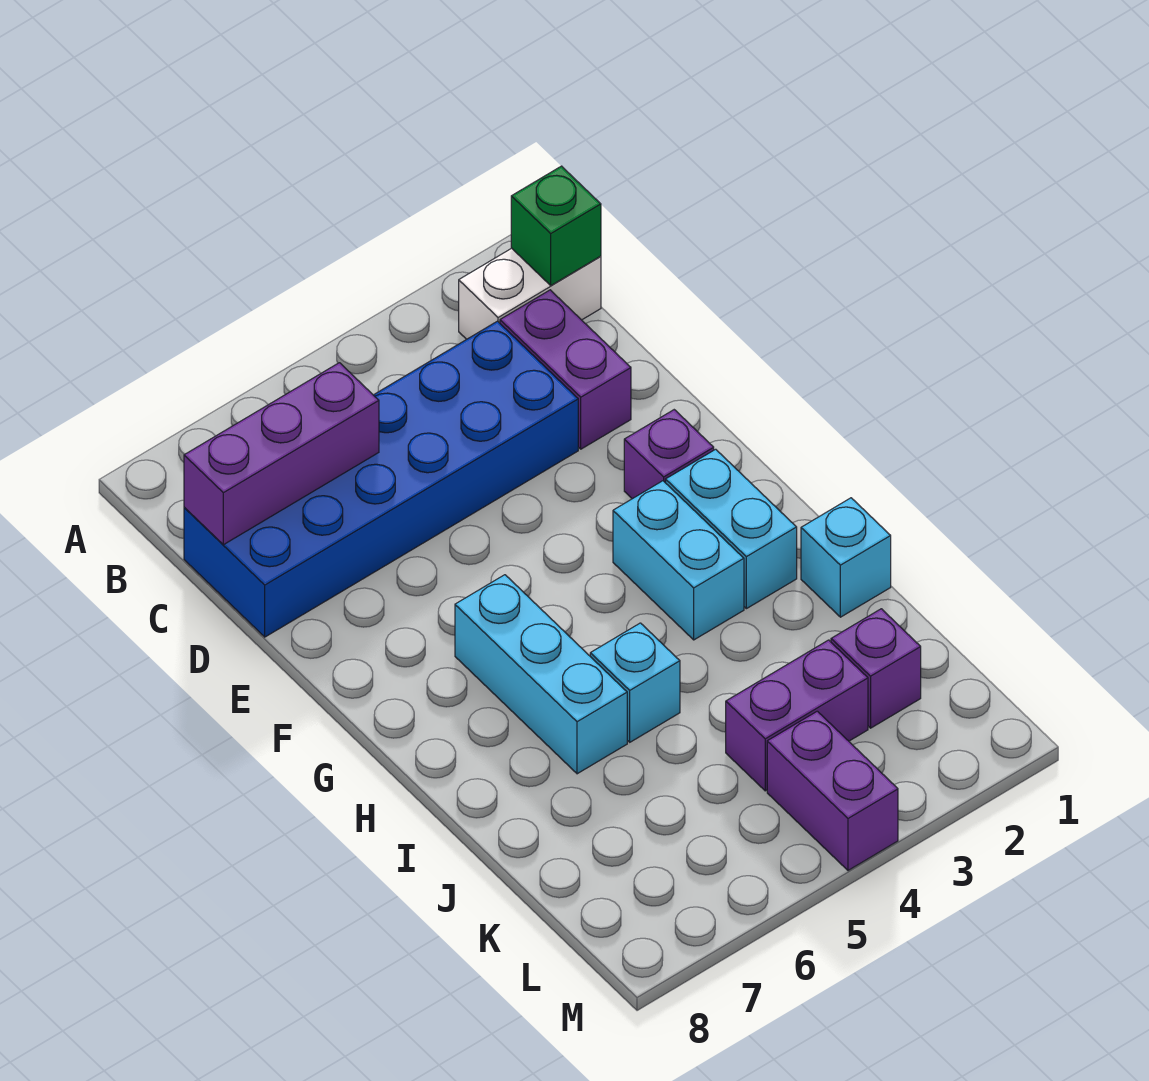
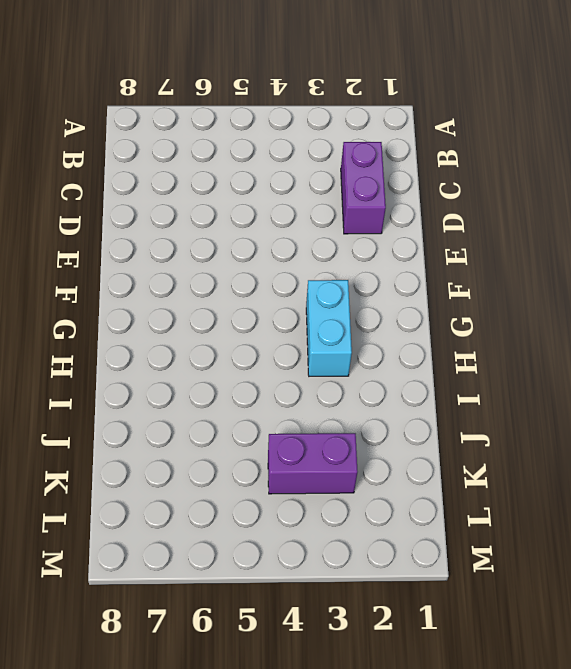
none -> white 1x2 brick [459,248,601,339]
none -> blue 2x6 brick [184,321,578,637]
none -> purple 1x1 brick [624,410,714,499]

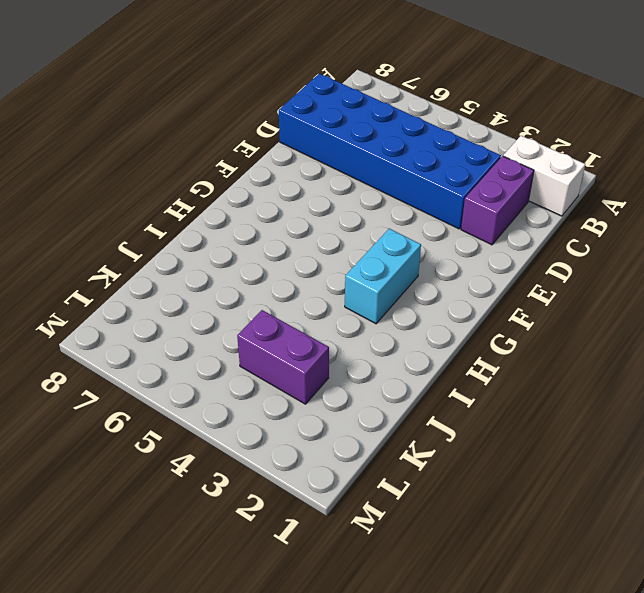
none -> purple 1x1 brick [624,410,714,499]
none -> cyan 1x2 brick [666,449,797,609]
none -> cyan 1x3 brick [455,575,627,774]

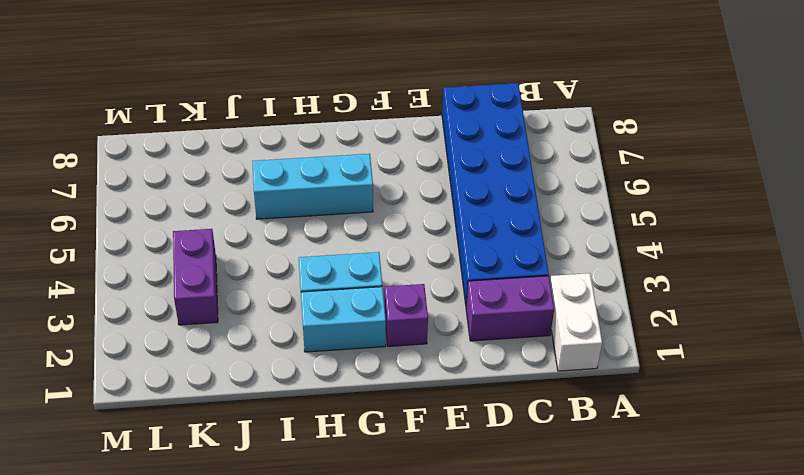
none -> cyan 1x1 brick [801,498,891,617]
none -> cyan 1x1 brick [590,623,680,742]
none -> purple 1x1 brick [831,609,921,728]

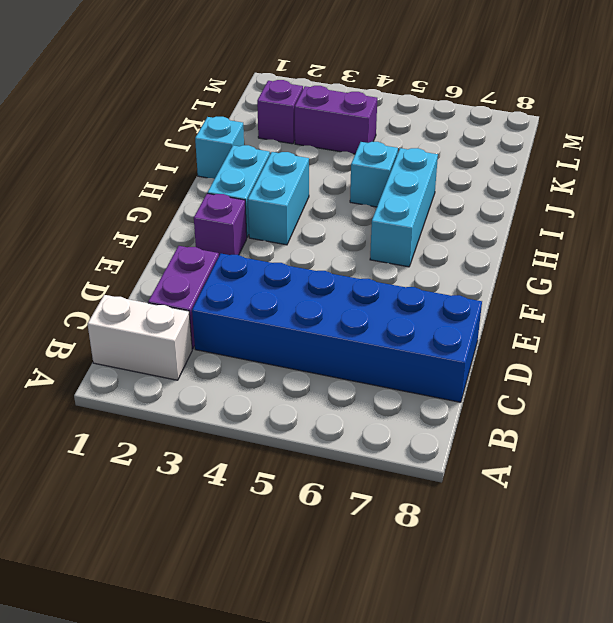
none -> purple 1x2 brick [767,711,898,870]
none -> green 1x1 brick [511,166,601,285]
none -> purple 1x3 brick [184,363,379,545]

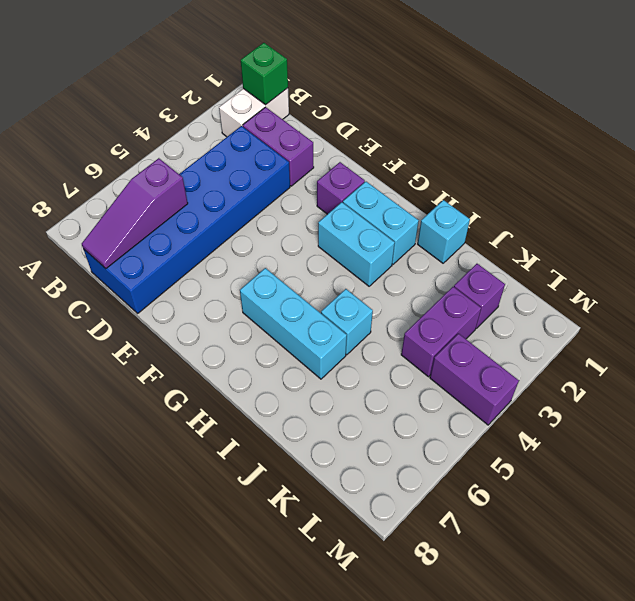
purple 1x3 slope [82,158,188,268] -> purple 1x3 brick [184,363,379,545]

